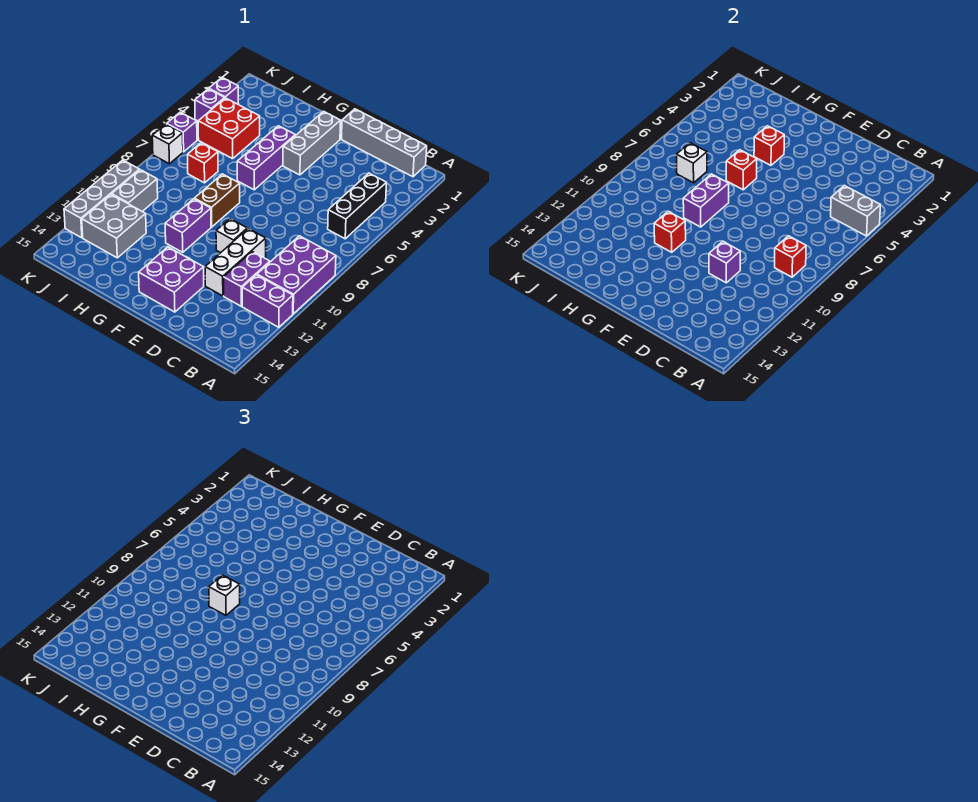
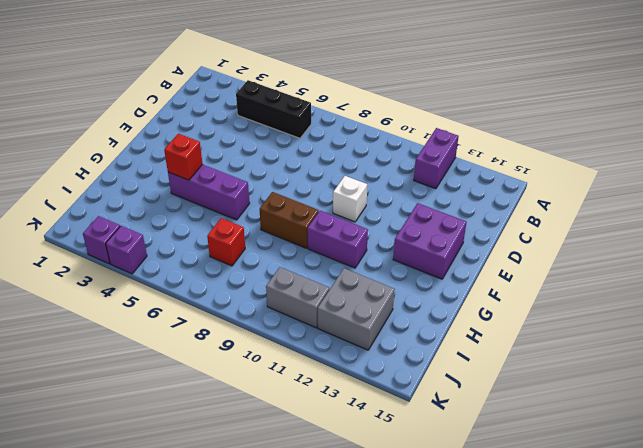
none -> purple 2x3 brick [257,236,336,314]
none -> grey 1x4 brick [342,109,427,177]
none -> purple 1x2 brick [224,252,270,306]
none -> white 1x3 brick [205,229,266,296]

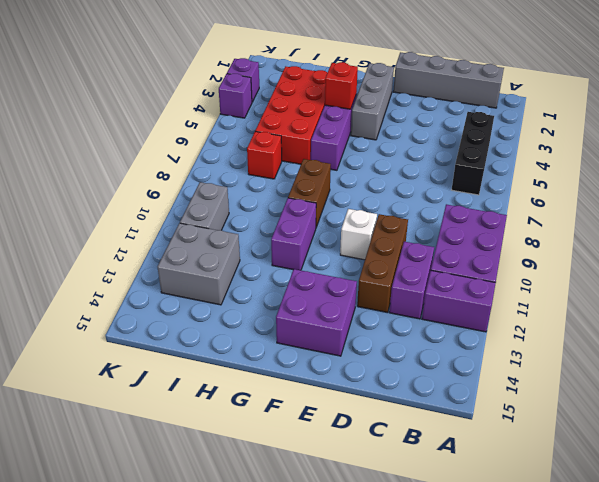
brown 1x3 brick [357,214,408,313] -> white 1x3 brick [205,229,266,296]
red 2x4 brick [256,66,327,164] -> red 2x2 brick [198,98,260,159]
none -> purple 1x1 brick [167,112,197,152]
none -> white 1x1 brick [152,124,183,164]
none -> grey 1x4 brick [64,160,139,238]
none -> grey 1x2 brick [831,185,881,236]

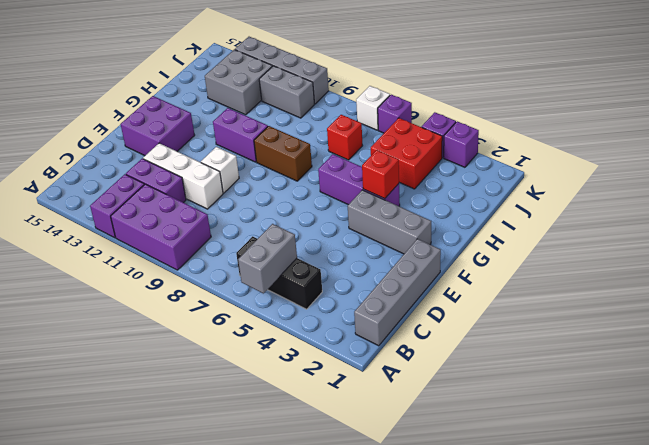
none -> red 1x1 brick [775,236,806,277]
none -> purple 1x1 brick [709,241,740,283]
none -> red 1x1 brick [726,150,757,190]
none -> purple 1x2 brick [683,174,729,227]

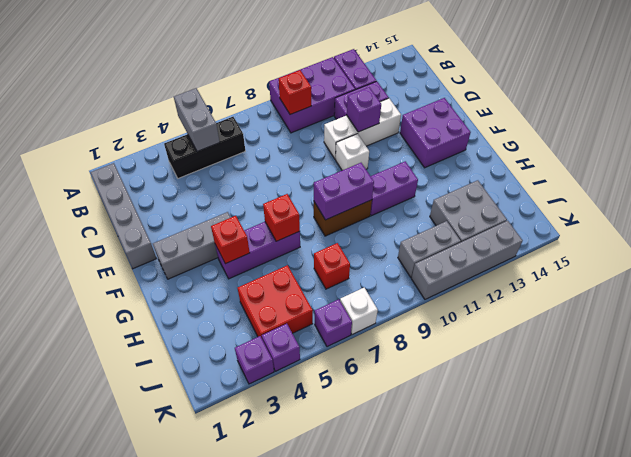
none -> red 1x1 brick [654,211,686,252]
none -> white 1x1 brick [677,143,707,183]
none -> white 1x1 brick [209,575,240,615]

